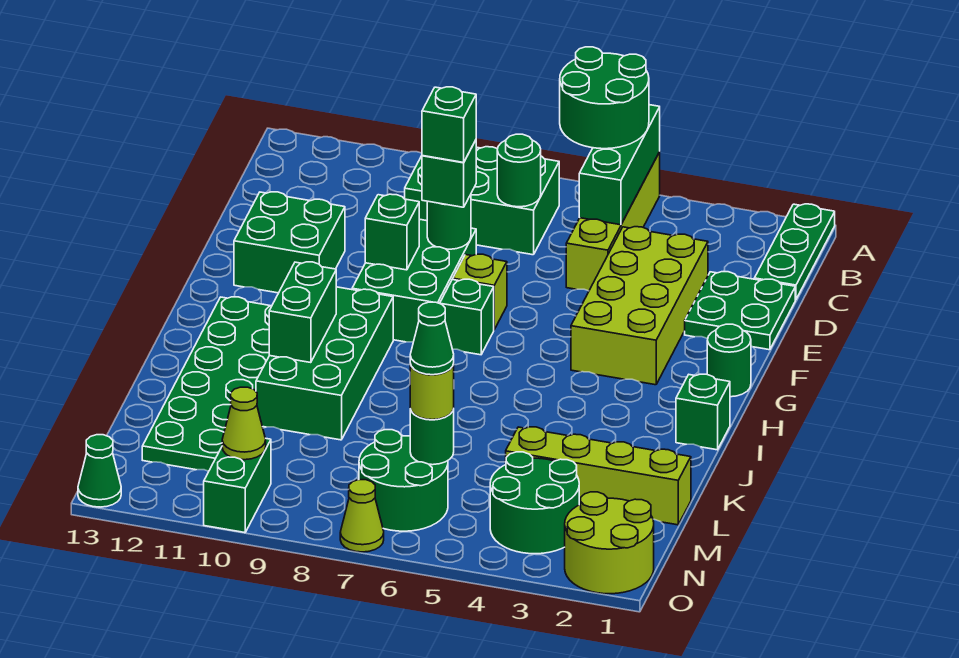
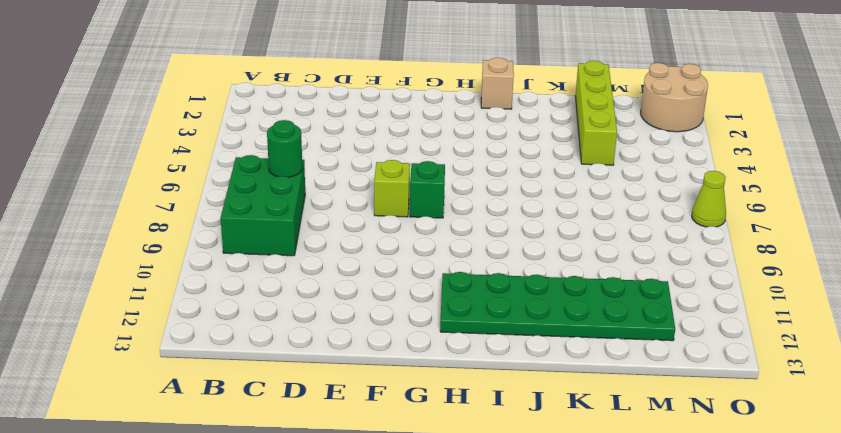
tan 1x1 brick [481,58,514,109] -> green 1x1 brick [676,374,730,450]
tan 2x2 round brick [641,63,708,132] -> lime 2x2 round brick [565,492,654,594]
none -> green 1x3 plate [754,204,835,300]
none -> lime 1x4 brick [566,152,660,291]
none -> green 2x2 plate [685,272,795,350]
none -> lime 2x4 brick [571,227,708,385]

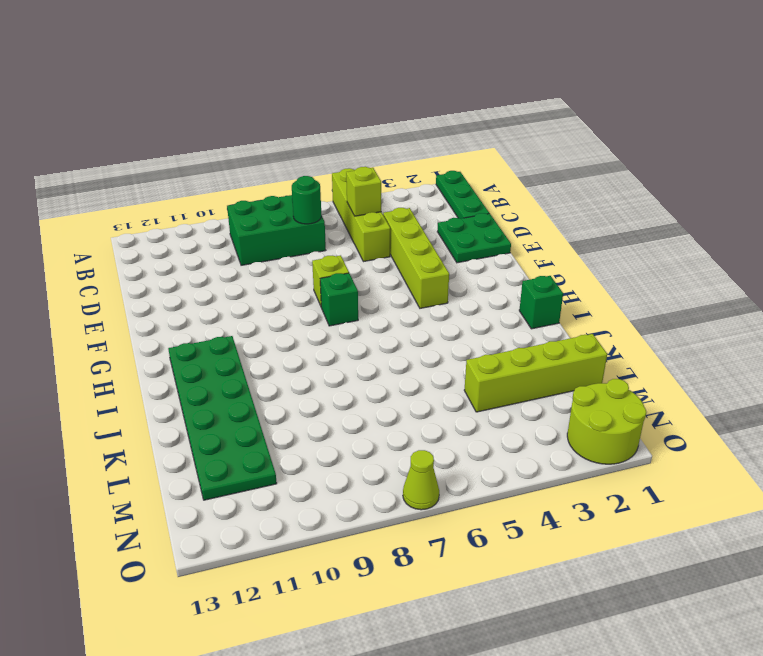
lime 1x1 brick [346,167,381,216] -> green 1x3 brick [579,105,660,225]
lime 1x4 brick [383,208,449,308] -> lime 2x4 brick [571,227,708,385]
none -> green 2x3 brick [352,219,476,342]
none -> green 2x2 brick [234,192,345,293]
none -> green 1x1 round brick [707,324,751,397]
none -> green 2x4 brick [256,287,393,440]

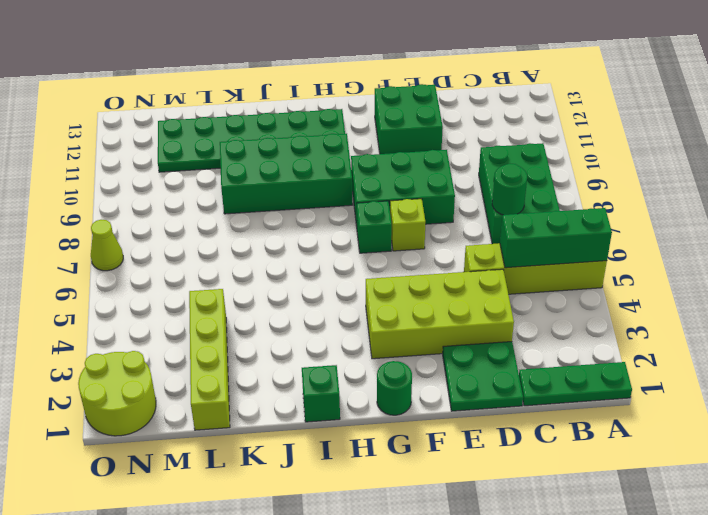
none -> green 2x2 round brick [490,452,579,554]
none -> green 2x2 round brick [359,430,448,531]
none -> green 1x2 brick [204,439,271,533]
none -> green 1x1 cone [78,435,121,507]

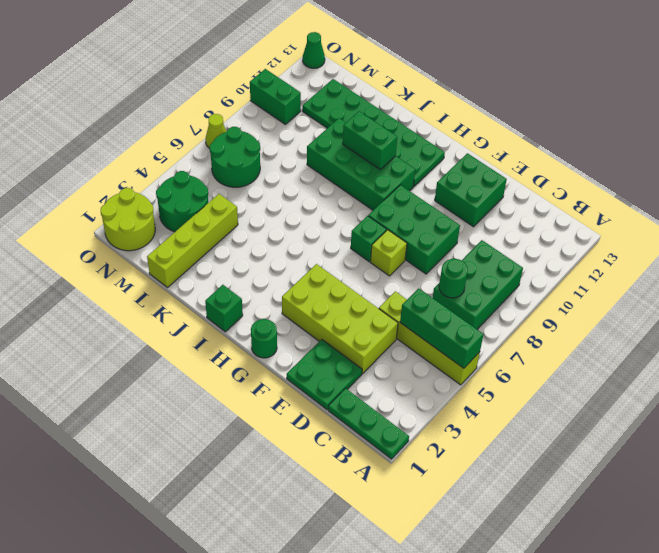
none -> green 1x1 round brick [427,195,471,249]
none -> green 1x1 brick [365,194,419,270]
none -> green 1x1 round brick [410,409,454,465]
none -> lime 1x1 cone [222,387,266,460]

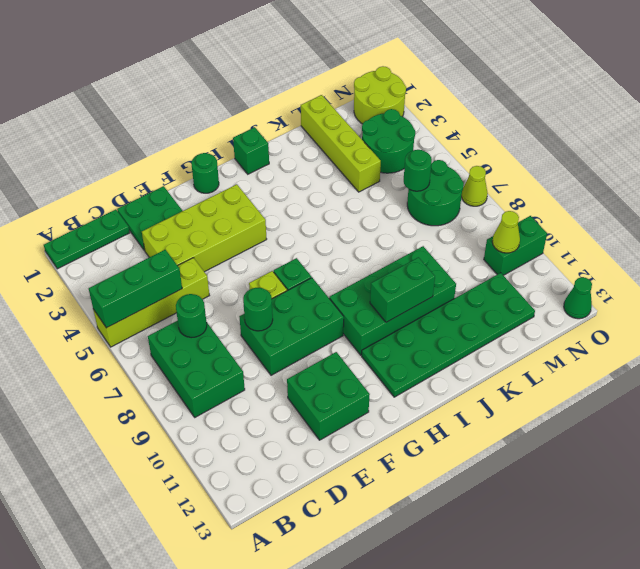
none -> green 1x1 brick [365,194,419,270]
none -> green 2x2 round brick [560,47,649,149]
none -> green 1x1 brick [422,140,476,207]
none -> lime 1x1 round brick [410,364,454,420]

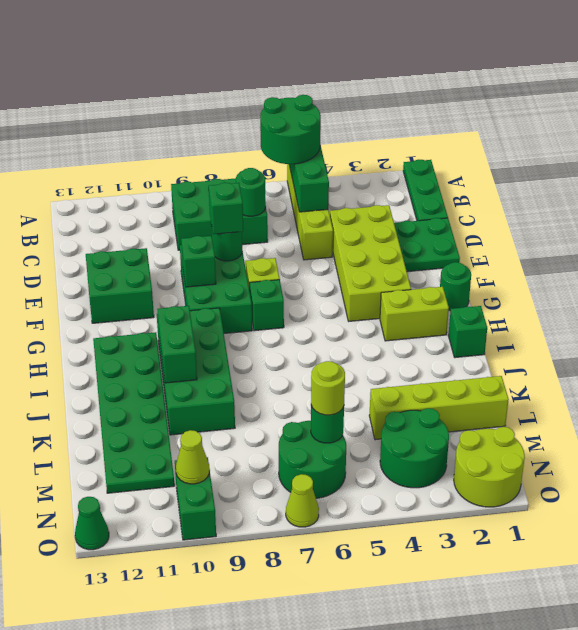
lime 1x2 brick [380,287,449,341] -> none
none -> green 1x1 brick [422,87,476,162]
none -> green 1x1 cone [410,302,454,375]

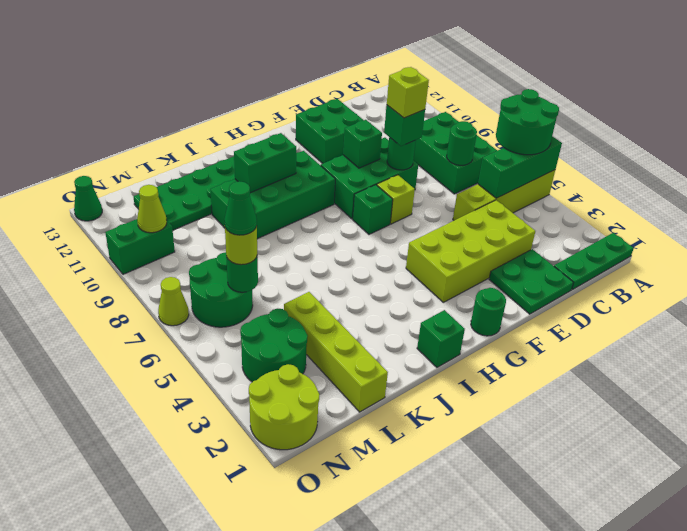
lime 1x1 brick [387,67,429,118] -> green 1x1 brick [422,87,476,162]

